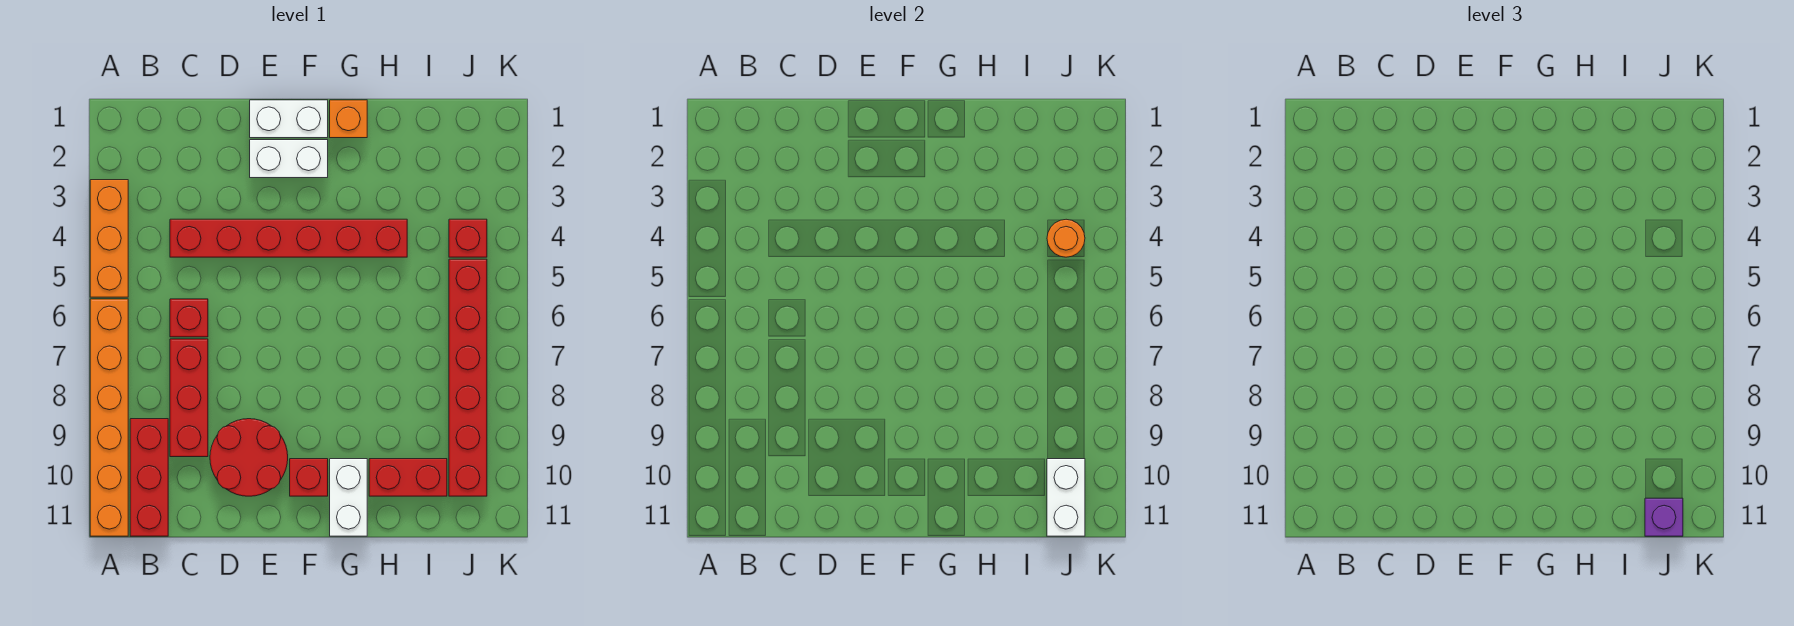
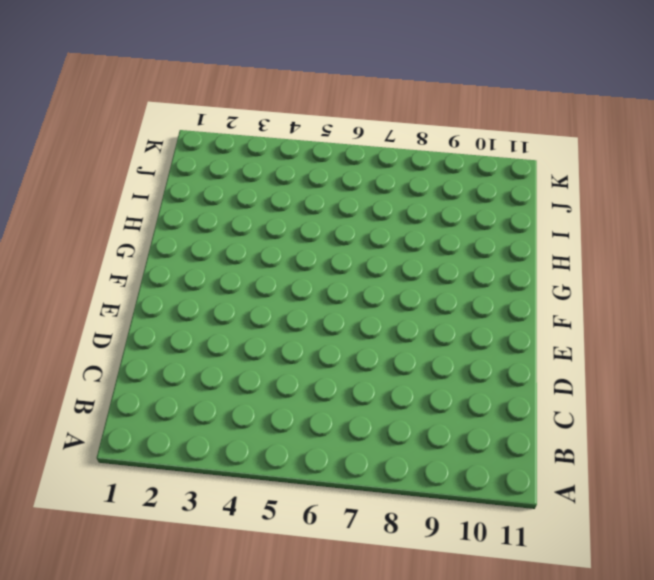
none -> orange 1x3 brick [90,180,128,297]
none -> orange 1x6 brick [90,299,128,536]
none -> red 1x3 brick [130,419,168,536]

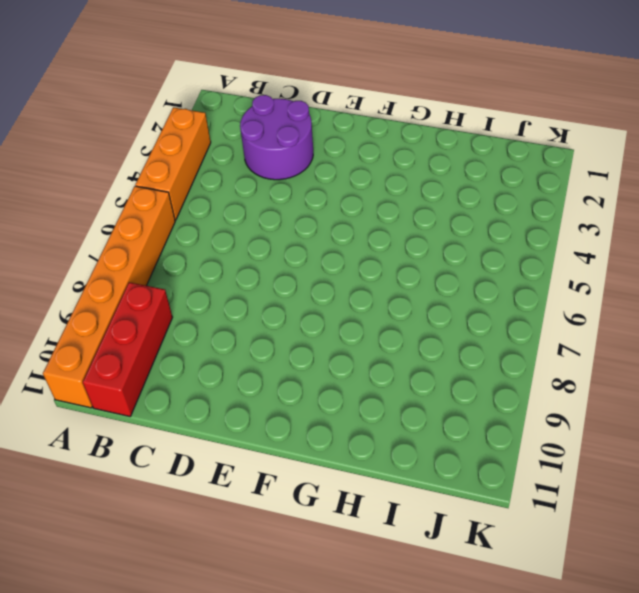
purple 2x2 round brick [240,95,313,180] -> none
none -> red 1x6 brick [170,219,407,257]
none -> red 1x1 brick [170,299,208,337]
none -> red 1x3 brick [170,339,208,457]

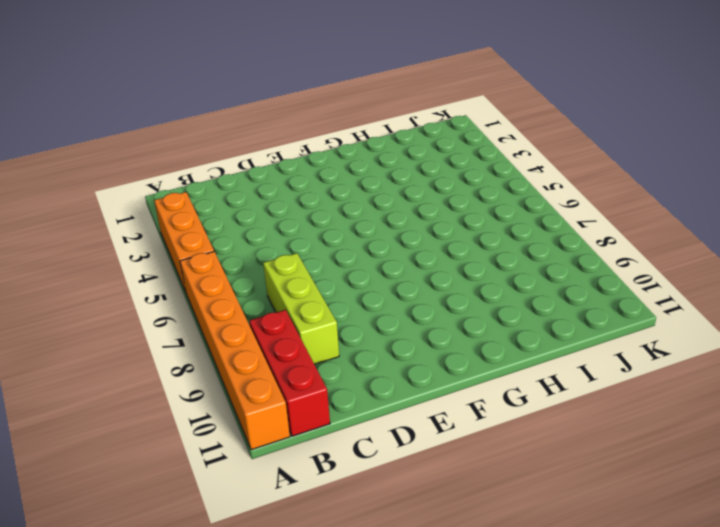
lime 1x3 brick [263,253,339,364] -> red 1x3 brick [170,339,208,457]
none -> red 1x6 brick [170,219,407,257]
none -> red 1x1 brick [170,299,208,337]
none -> red 2x2 round brick [210,419,288,496]

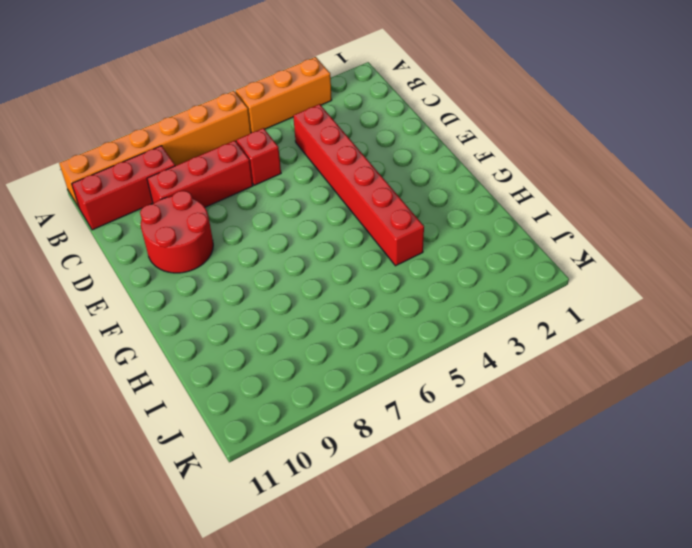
none -> white 1x2 brick [250,100,328,138]
none -> white 1x2 brick [250,140,328,178]
none -> red 1x1 brick [290,459,328,496]

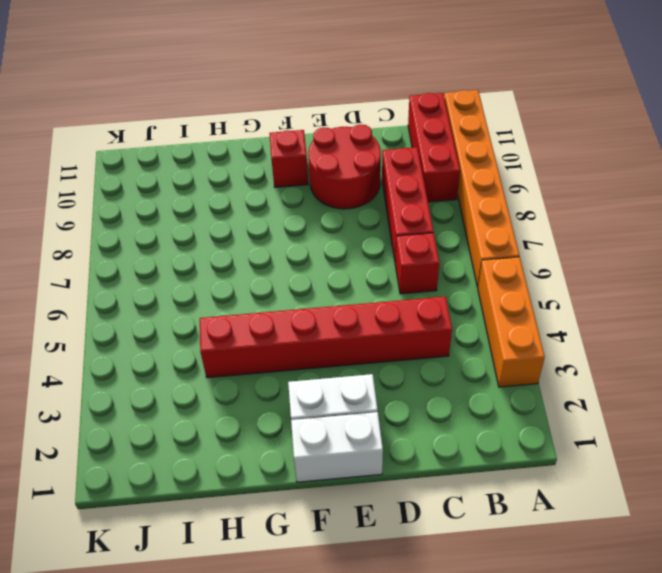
none -> orange 1x1 brick [330,100,367,138]
none -> white 1x2 brick [330,459,367,536]
none -> red 1x2 brick [369,459,447,496]

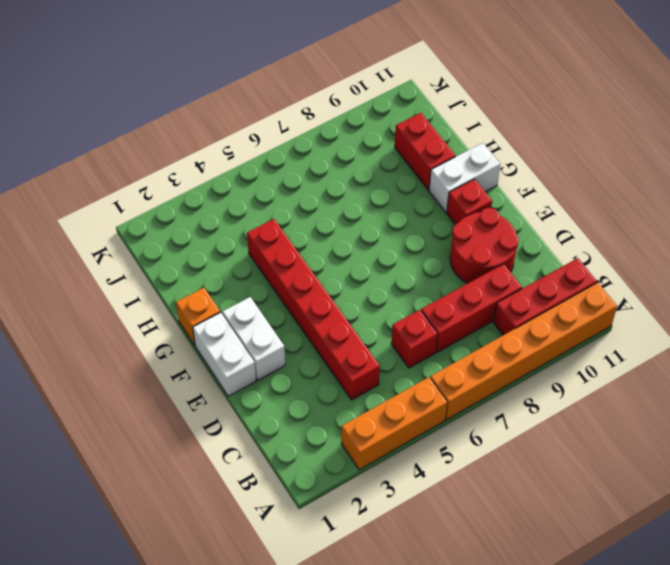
none -> red 1x1 brick [449,219,487,257]
none -> red 1x6 brick [449,259,487,496]
none -> orange 1x1 round brick [1047,219,1085,257]

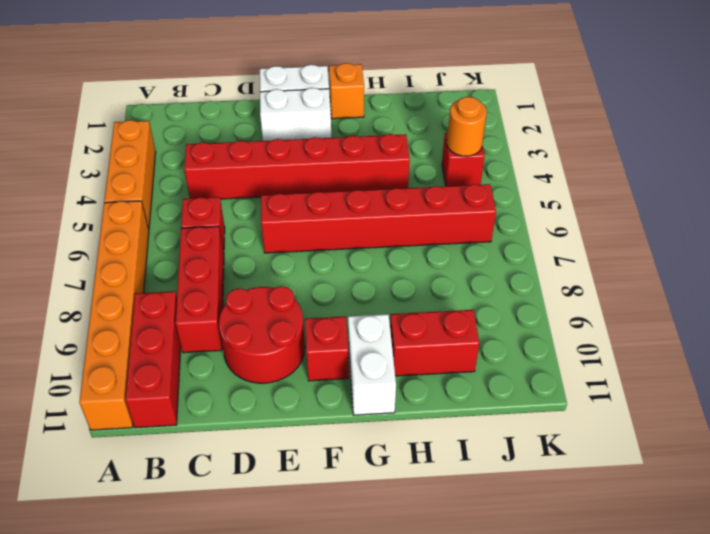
red 1x6 brick [261,184,496,253] -> red 1x6 brick turned to [449,259,487,496]
none -> white 1x2 brick [1047,459,1085,536]
none -> purple 1x1 brick [1645,498,1683,536]

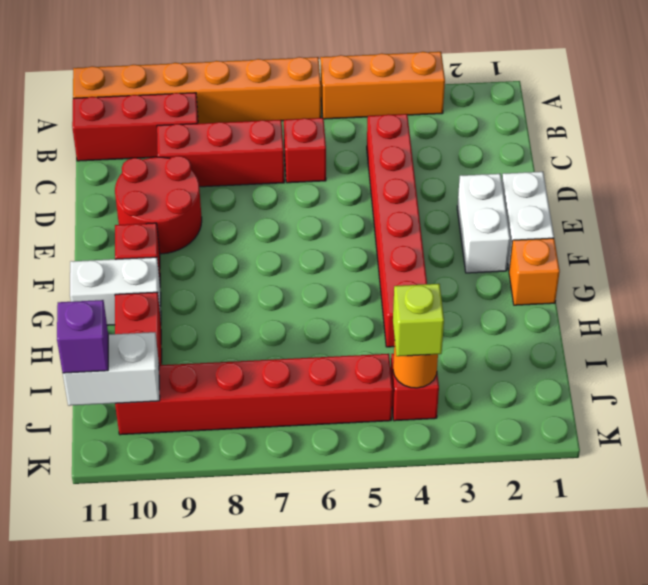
lime 1x1 brick [393,284,444,356] -> none

